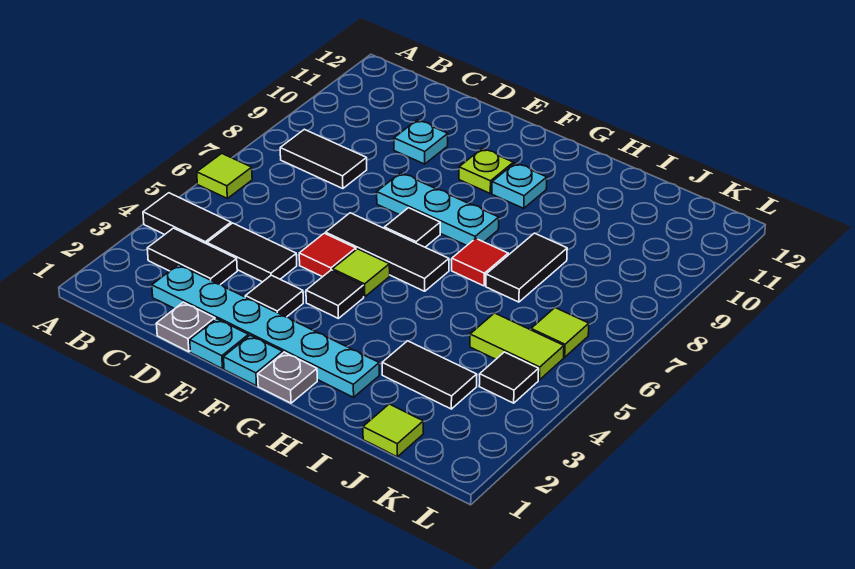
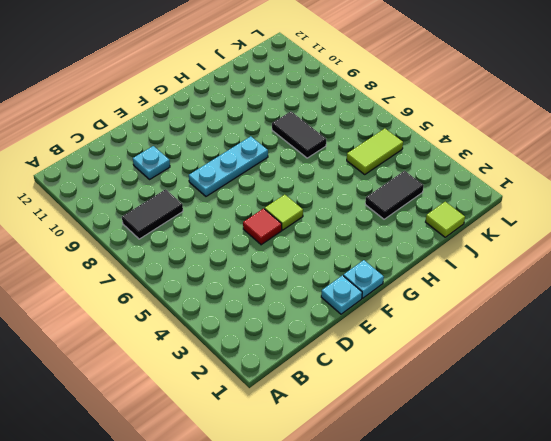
none -> black 1x2 tile [143,193,231,244]
none -> lime 1x1 tile [197,153,252,198]
none -> black 1x2 tile [147,228,237,285]

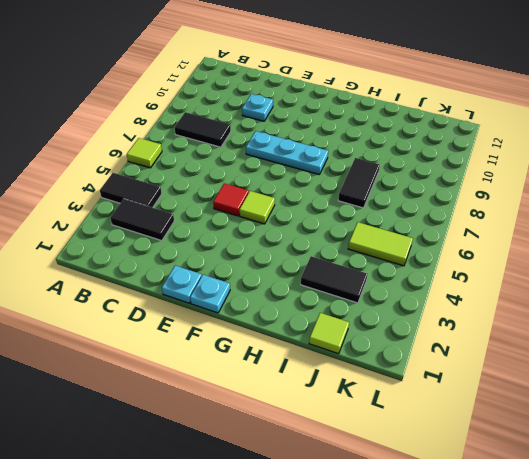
none -> cyan 1x6 plate [152,265,379,397]
none -> black 1x2 tile [207,223,297,282]
none -> grey 1x1 plate [156,302,215,352]

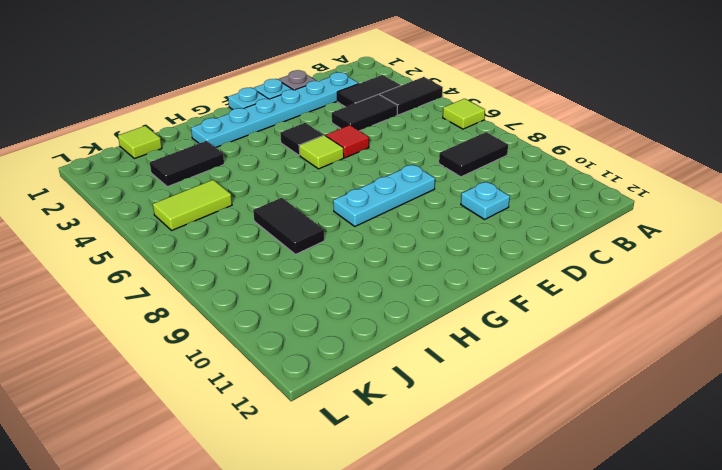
none -> black 1x1 tile [245,275,303,317]
none -> black 1x3 tile [326,213,449,291]
none -> black 1x1 tile [384,208,440,247]

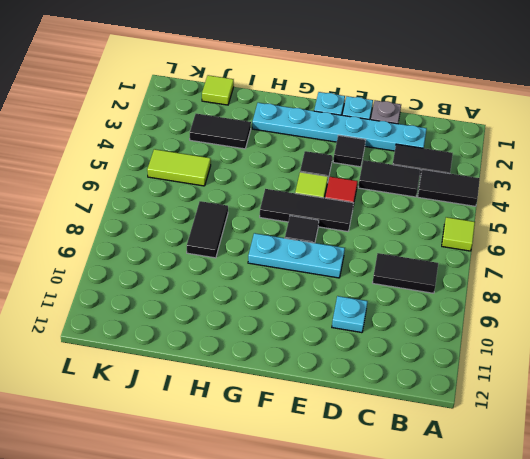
none -> lime 1x1 plate [459,149,513,193]
none -> grey 1x1 plate [258,352,317,403]
none -> cyan 1x1 plate [492,163,547,208]

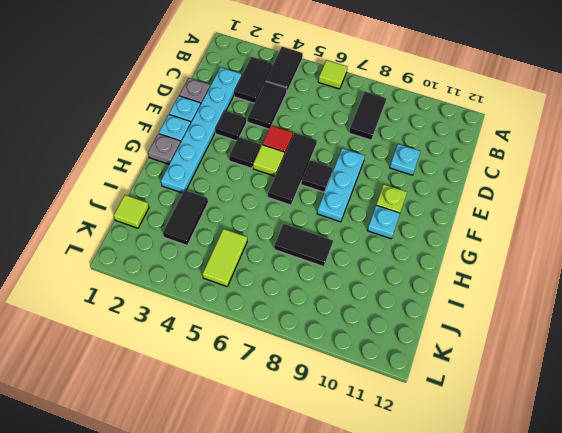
none -> red 1x1 tile [452,238,508,286]
none -> black 1x1 tile [479,352,539,403]
none -> lime 1x1 tile [531,308,589,357]

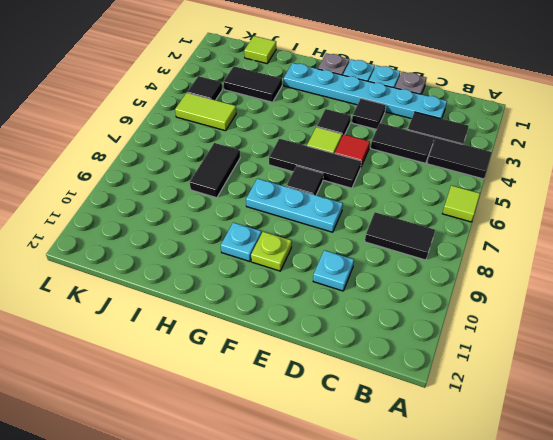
none -> red 1x1 tile [452,238,508,286]
none -> lime 1x1 tile [531,308,589,357]

